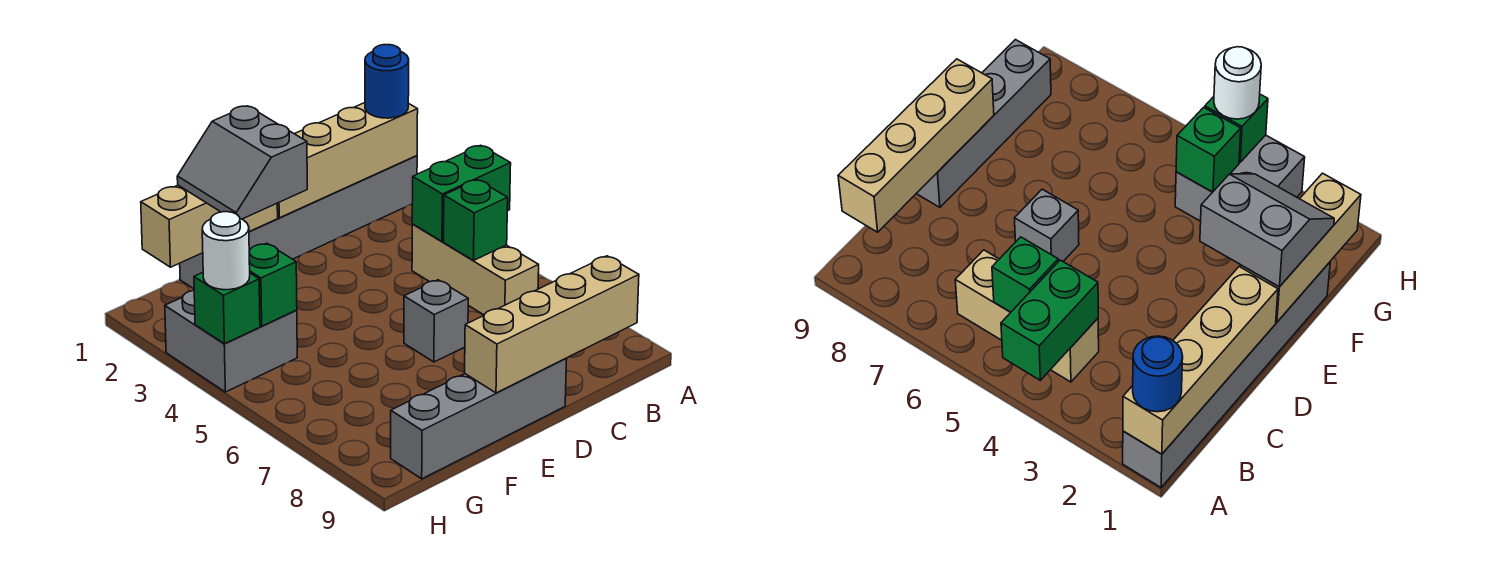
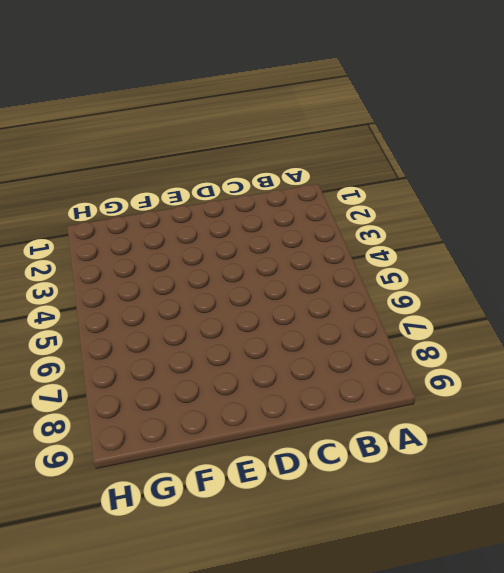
none -> grey 1x6 brick [180,156,417,289]
none -> tan 1x3 brick [412,224,539,315]
none -> grey 1x1 brick [404,280,468,362]

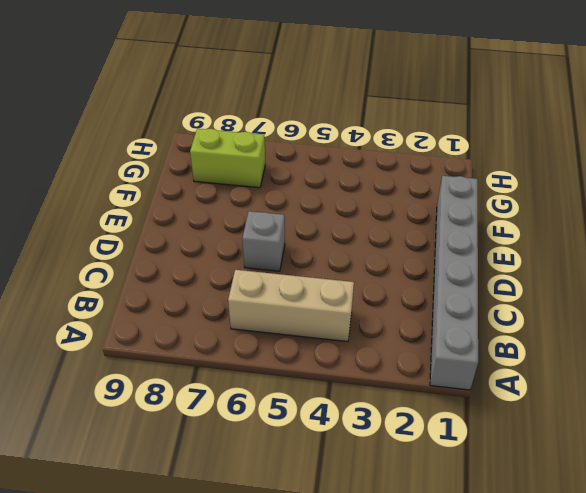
lime 1x2 brick [190,129,265,188] -> none
none -> grey 1x4 brick [391,358,567,479]
none -> grey 2x2 brick [165,291,297,392]
none -> tan 1x4 brick [277,103,418,218]

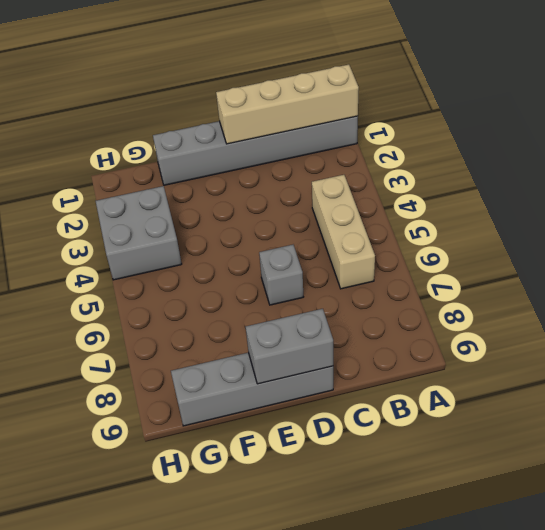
grey 1x2 brick [246,309,333,384] -> tan 1x4 brick [465,256,639,393]
none -> green 1x2 brick [412,145,511,241]
none -> green 1x1 brick [444,180,508,260]
none -> tan 1x3 brick [141,185,278,267]

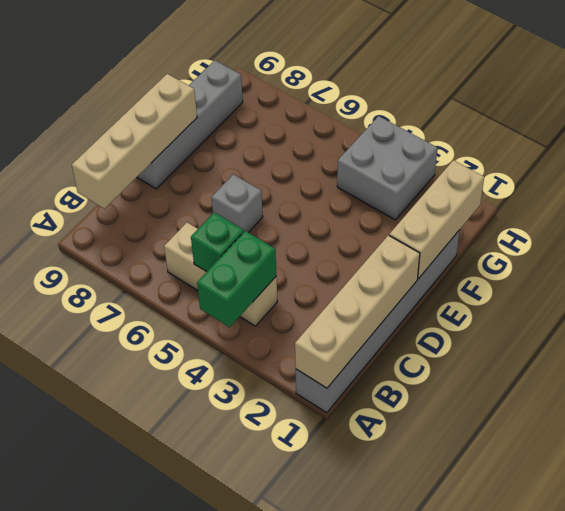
none -> green 1x1 brick [249,243,297,326]
none -> green 1x1 brick [194,273,260,344]
none -> blue 1x1 round brick [365,45,409,118]

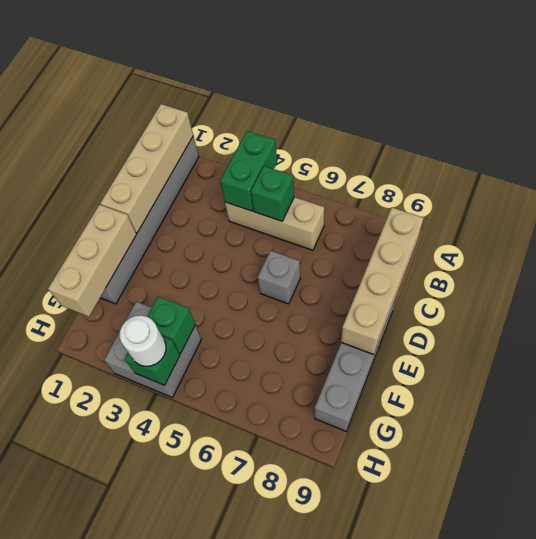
none -> blue 1x1 round brick [365,45,409,118]
none -> grey 2x2 slope [177,106,307,219]

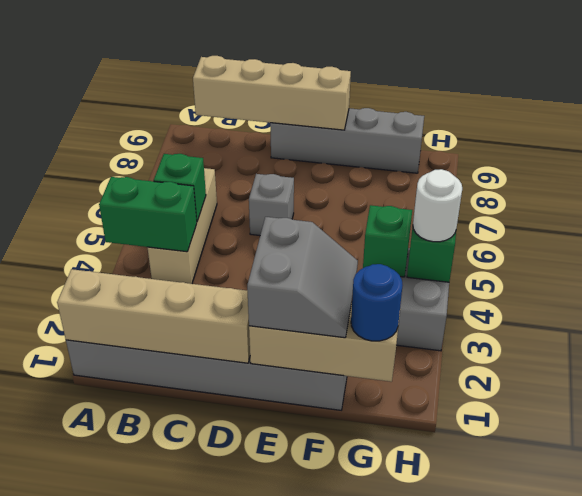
blue 1x1 round brick [351,264,403,341] -> blue 1x1 round brick moved to [365,45,409,118]

